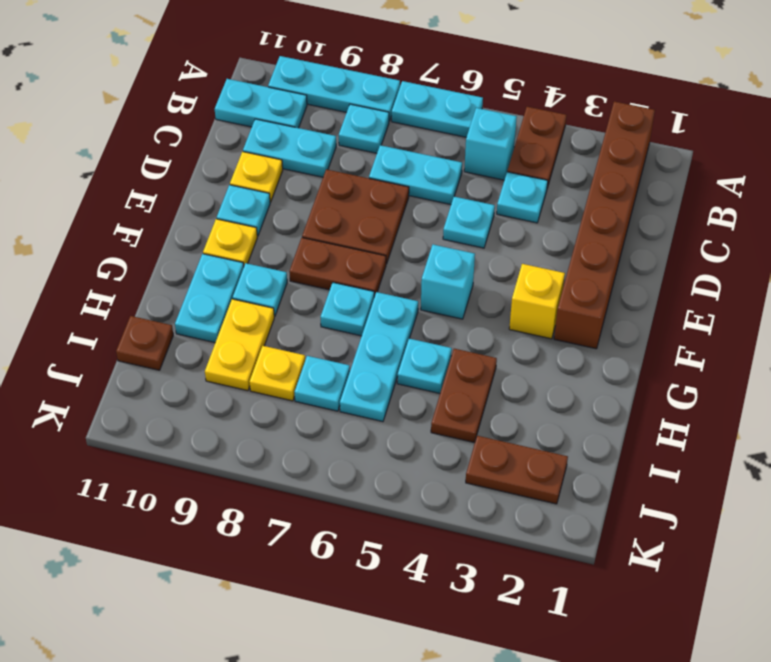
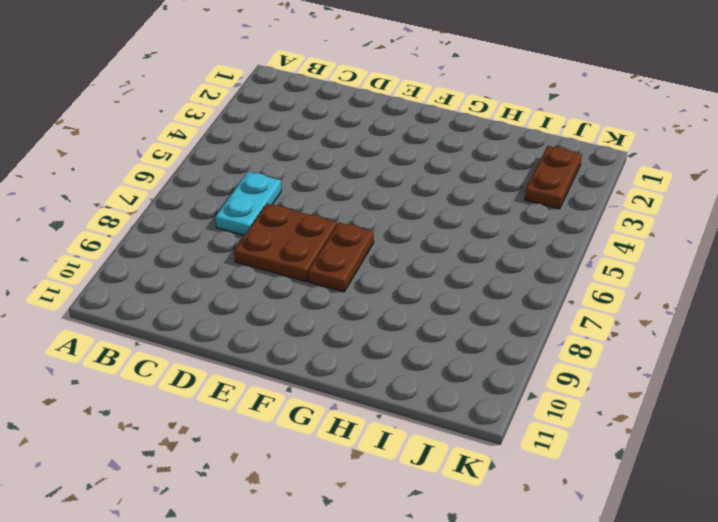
none -> brown 1x6 brick [554,102,655,349]
none -> brown 1x2 plate [507,107,567,188]
none -> cyan 1x2 plate [392,81,483,137]

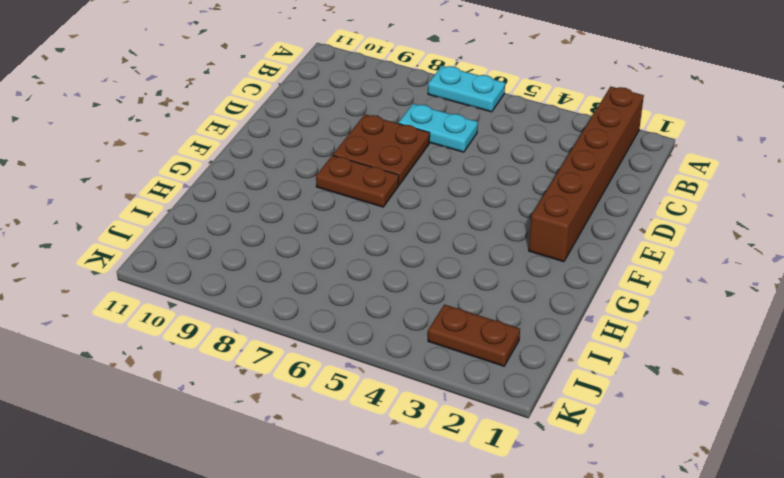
none -> brown 1x2 plate [507,107,567,188]
none -> cyan 1x3 plate [268,56,400,121]
none -> cyan 1x1 brick [464,108,517,180]

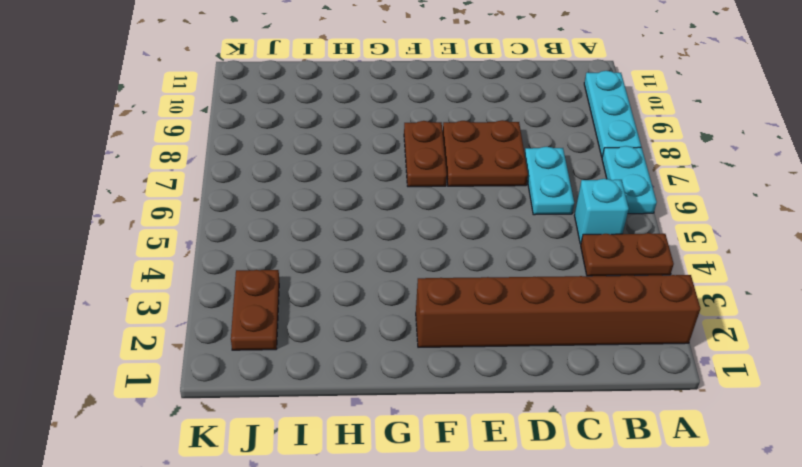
none -> cyan 1x1 plate [339,104,389,153]
none -> cyan 1x2 plate [215,79,307,128]
none -> cyan 1x1 plate [497,172,548,223]

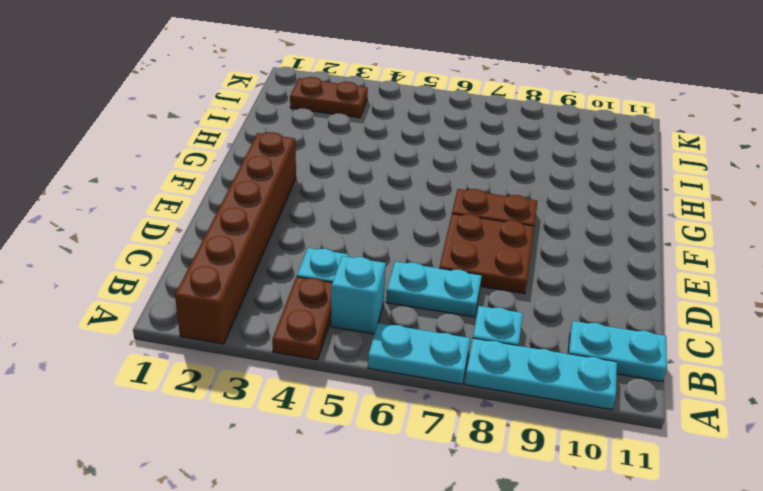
none -> cyan 1x2 plate [243,119,336,177]
none -> cyan 1x1 plate [443,197,495,248]
none -> yellow 1x1 plate [230,152,283,202]

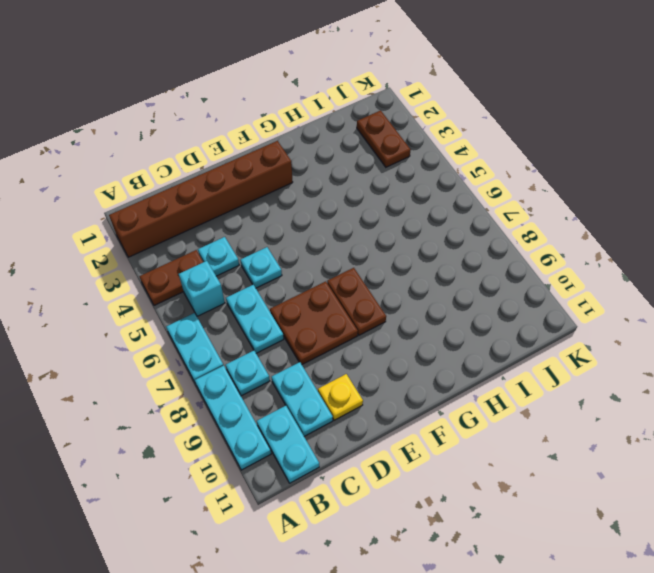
none -> cyan 1x1 plate [217,185,270,236]
none -> yellow 1x1 brick [509,264,565,339]
none -> cyan 1x1 brick [421,245,475,319]

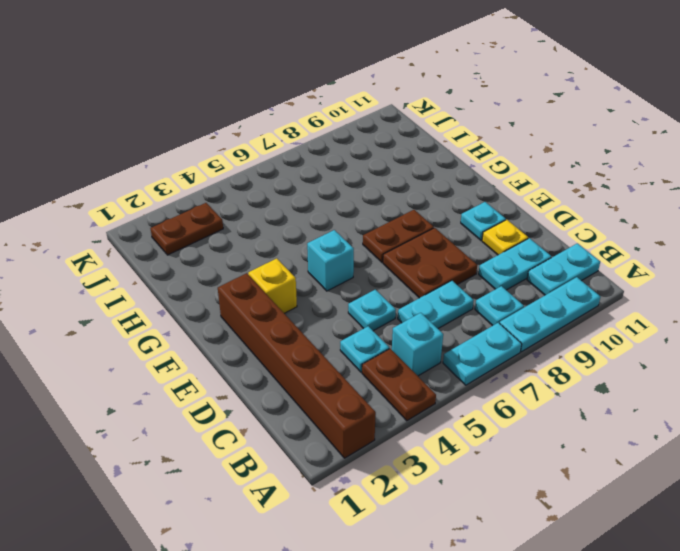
none -> yellow 1x1 plate [203,219,257,265]
none -> cyan 1x3 plate [340,292,418,422]
none -> cyan 1x1 plate [321,283,374,336]

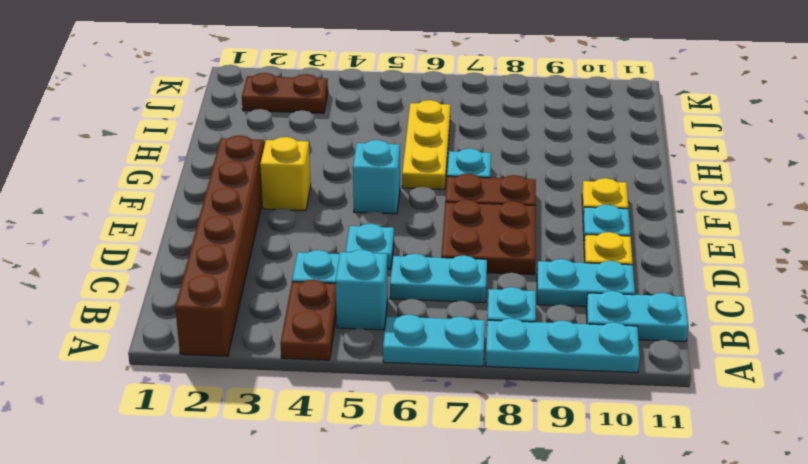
yellow 1x3 plate [402,100,450,189] -> cyan 1x3 plate [340,292,418,422]
none -> cyan 1x1 plate [233,263,287,316]
none -> cyan 1x2 plate [175,254,244,343]
none -> brown 1x2 plate [431,349,497,442]

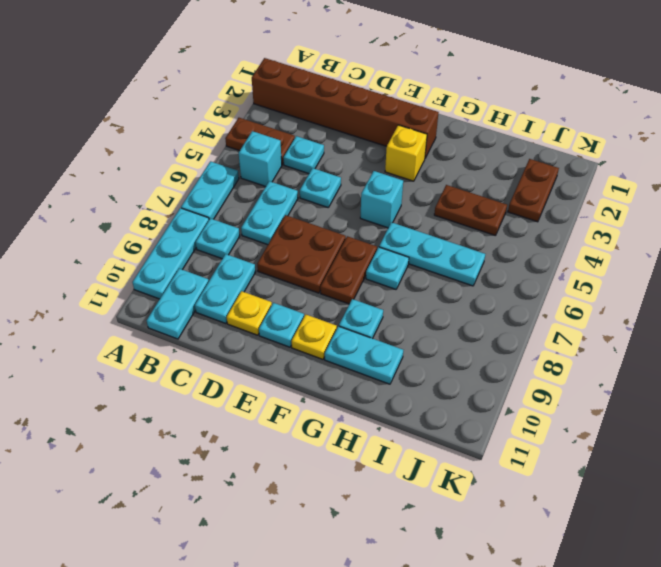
none -> cyan 1x1 plate [397,338,452,393]
none -> yellow 1x2 plate [205,299,274,391]
none -> cyan 1x1 plate [295,356,350,411]

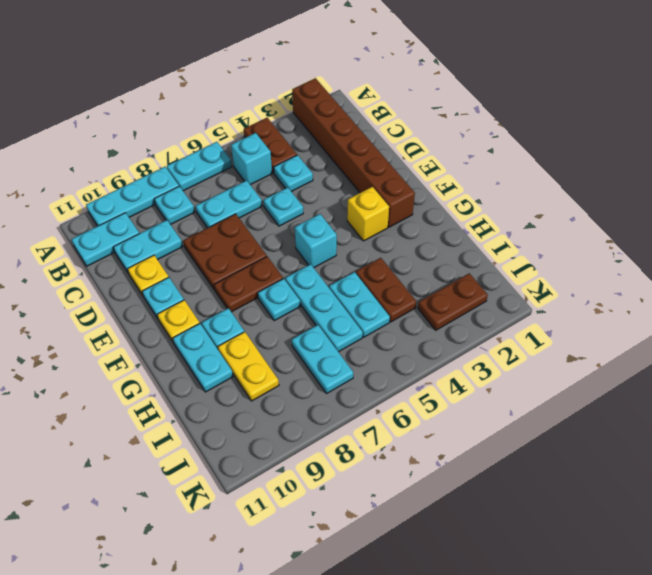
cyan 1x2 plate [329,272,390,337] -> cyan 1x1 plate [397,338,452,393]
cyan 1x2 plate [292,325,353,393] -> cyan 1x1 plate [295,356,350,411]
none -> yellow 1x1 plate [250,346,305,401]
none -> brown 1x1 plate [116,316,173,370]

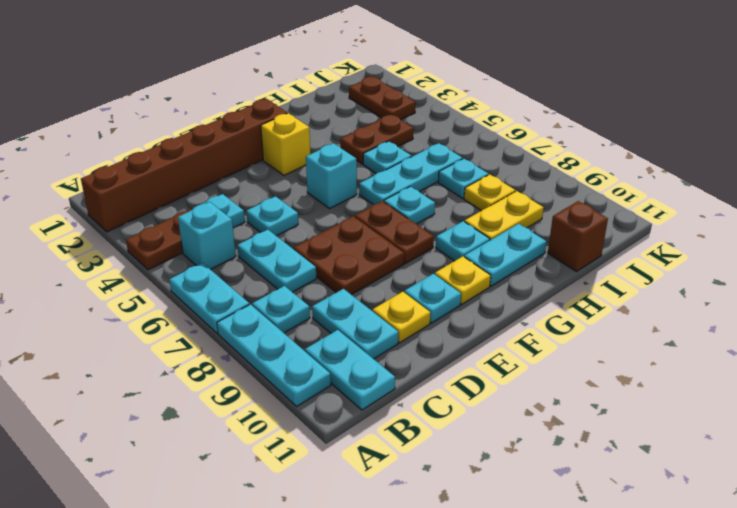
brown 1x1 brick [548,201,608,272] -> brown 1x1 plate [116,316,173,370]

